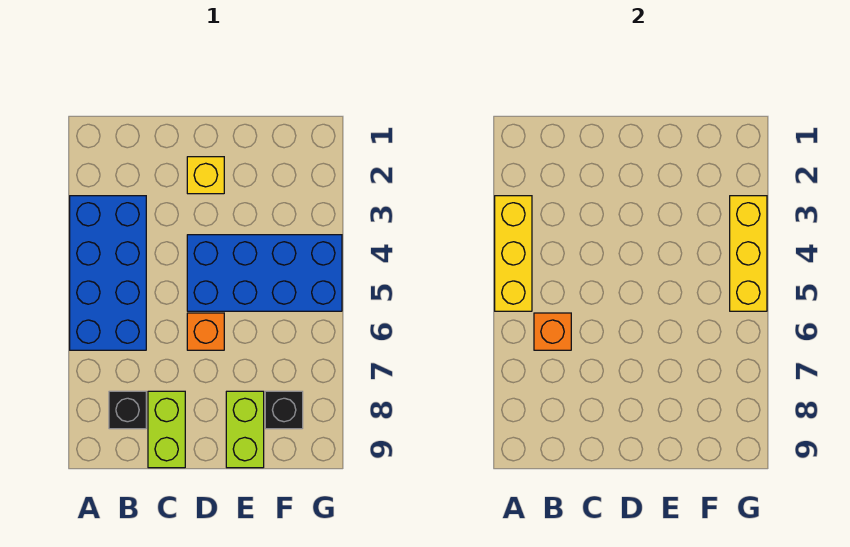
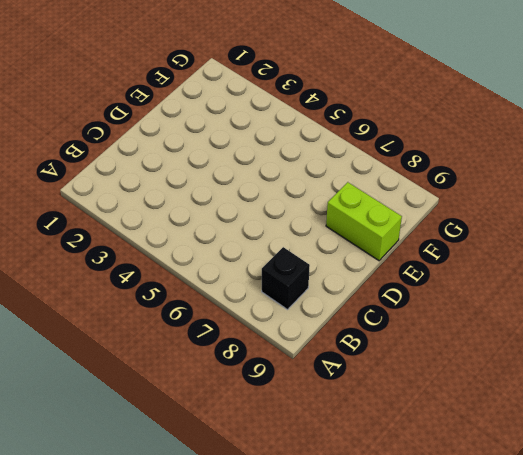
none -> blue 2x4 brick [70,196,146,350]
none -> lime 1x2 brick [148,391,185,468]

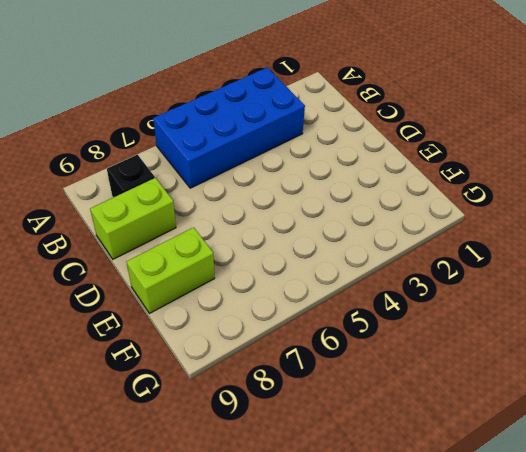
none -> yellow 1x1 brick [187,157,224,194]
none -> blue 2x4 brick [187,235,342,311]

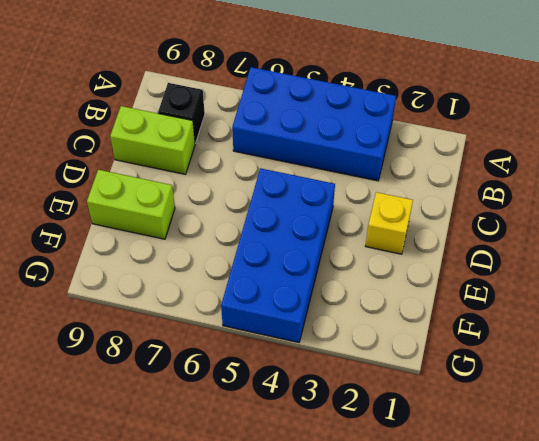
none -> orange 1x1 brick [187,313,224,350]
none -> black 1x1 brick [265,391,303,429]

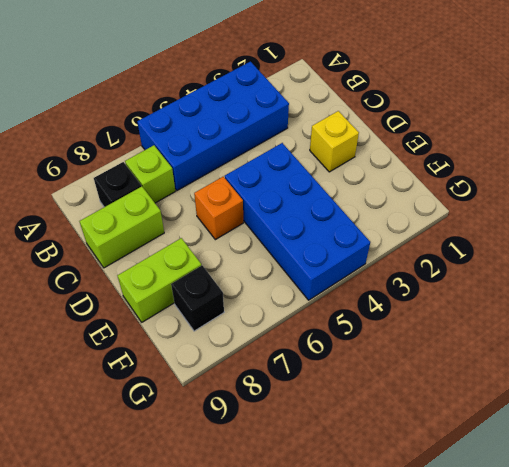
lime 1x1 brick [125,145,175,203] -> none
none -> yellow 1x3 brick [495,196,532,311]
none -> orange 1x1 brick [534,313,571,350]

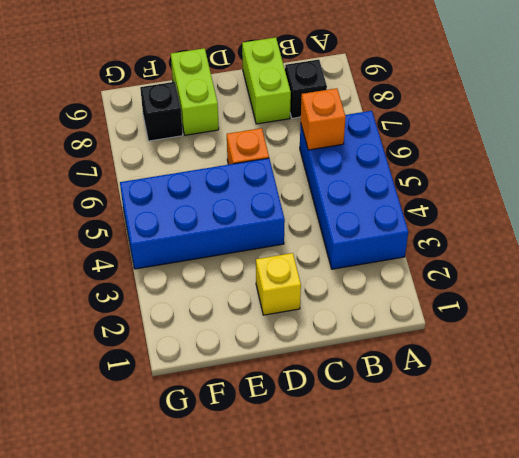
none -> yellow 1x3 brick [495,196,532,311]
none -> yellow 1x3 brick [730,196,767,311]

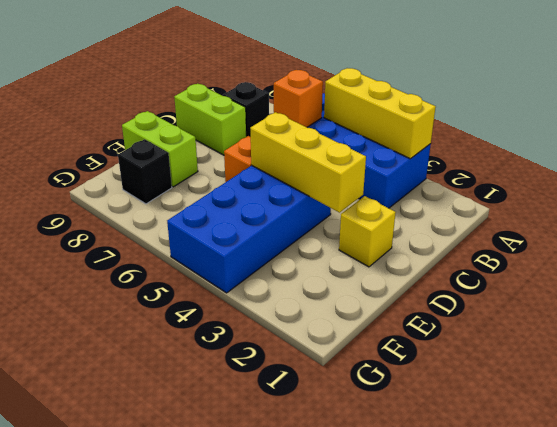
yellow 1x3 brick [250,112,366,213] -> yellow 1x3 brick moved to [730,196,767,311]

